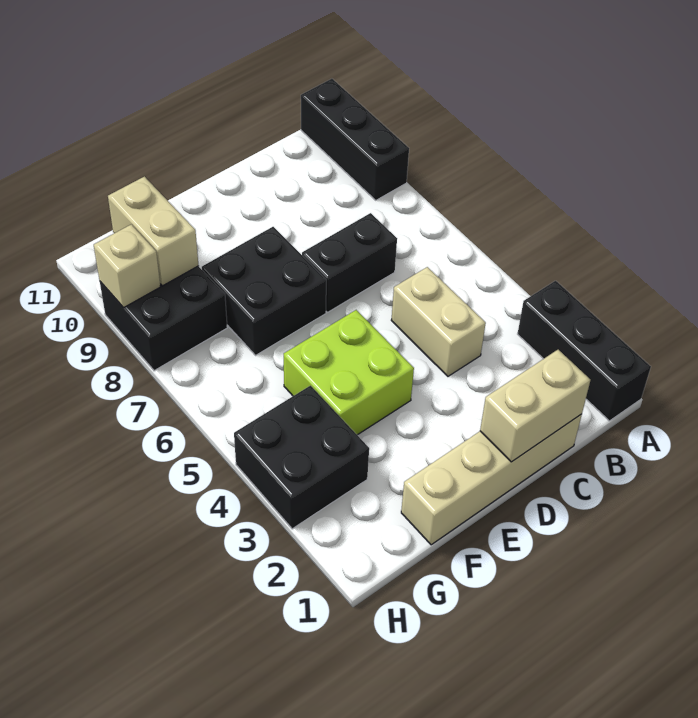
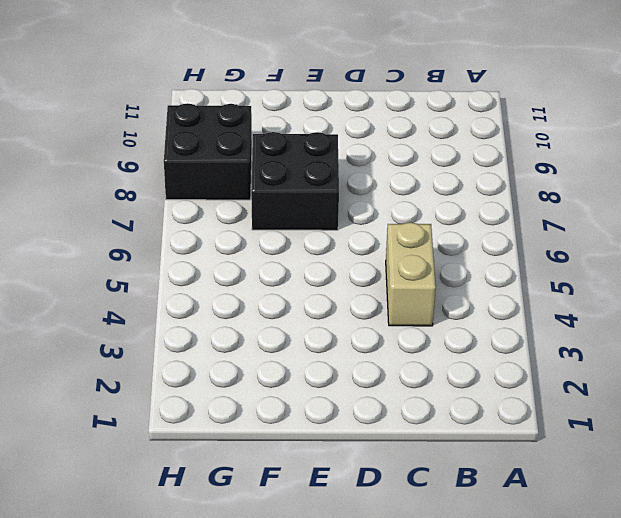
none -> black 1x3 brick [518,281,651,421]
none -> black 1x3 brick [301,79,409,200]
none -> tan 1x4 brick [401,414,582,545]

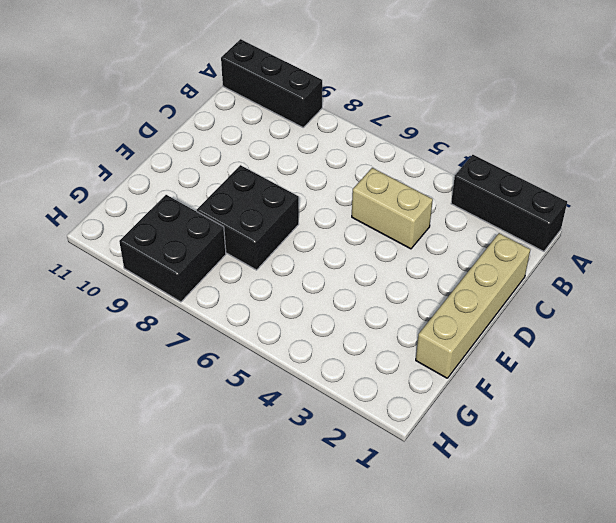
none -> black 1x2 brick [302,213,397,312]
none -> lime 2x2 brick [284,310,414,435]
none -> black 2x2 brick [234,386,369,529]

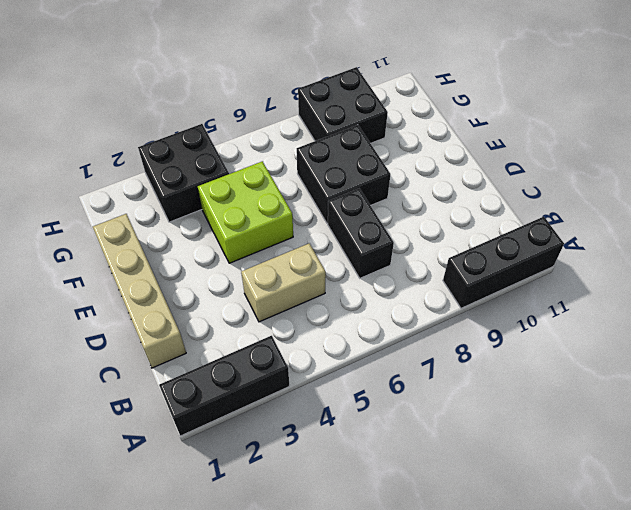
none -> tan 1x2 brick [480,350,590,462]
none -> tan 1x2 brick [108,176,199,286]
none -> tan 1x1 brick [94,224,161,308]

